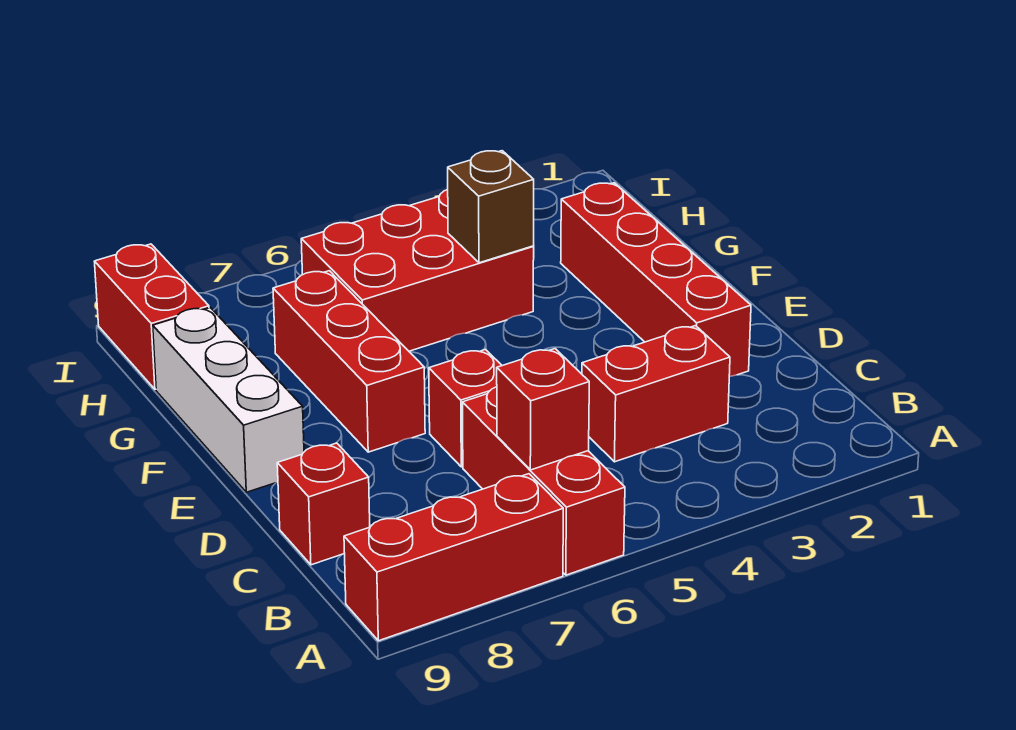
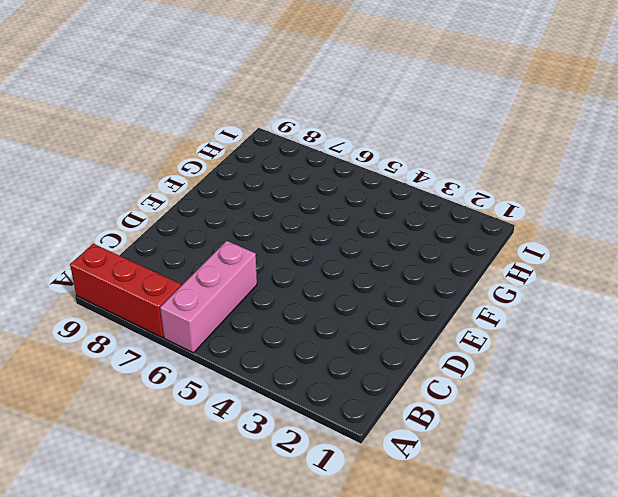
pink 1x3 brick [160,241,257,353] -> red 1x3 brick [462,387,625,575]
none -> red 1x2 brick [582,326,730,462]
none -> red 1x1 brick [277,443,370,565]
none -> red 1x4 brick [561,183,751,377]

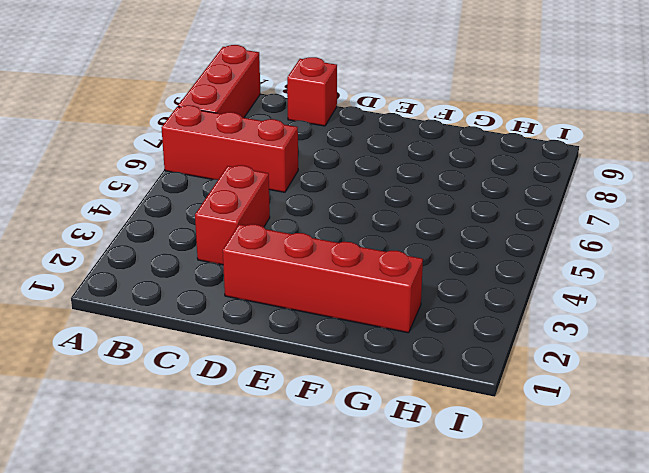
none -> red 1x1 brick [429,350,502,467]
none -> red 1x3 brick [273,271,425,452]
none -> white 1x3 brick [153,308,304,492]

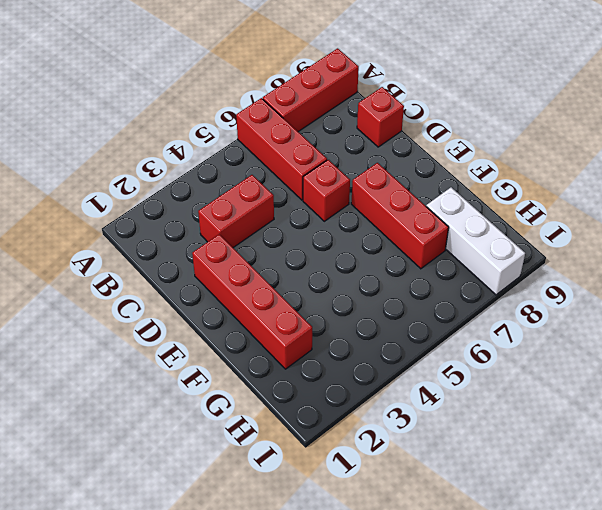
white 1x3 brick [426,187,525,295] -> white 1x3 brick moved to [153,308,304,492]
none -> red 2x3 brick [301,189,534,351]
none -> red 1x2 brick [94,244,209,389]
none -> red 1x1 brick [497,349,589,470]

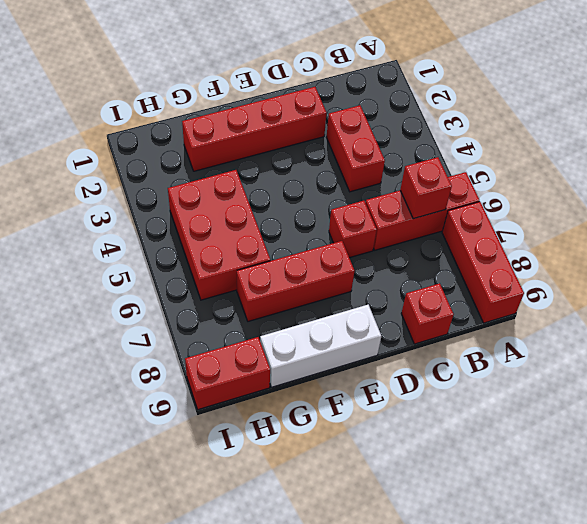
none -> brown 1x1 brick [448,151,534,263]

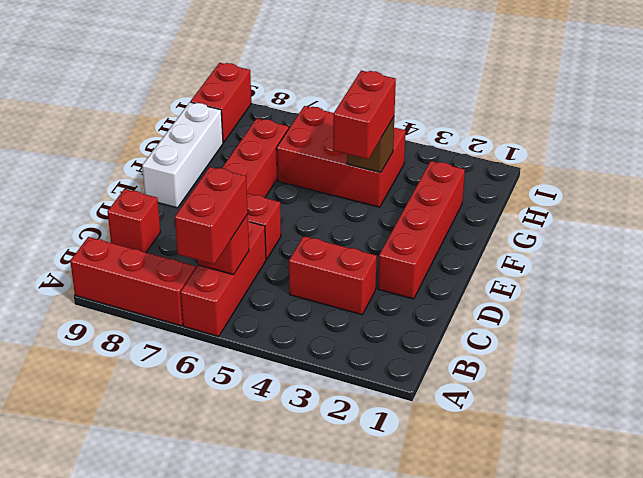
red 1x2 brick [175,167,248,264] -> none
red 1x2 brick [333,71,396,159] -> none

